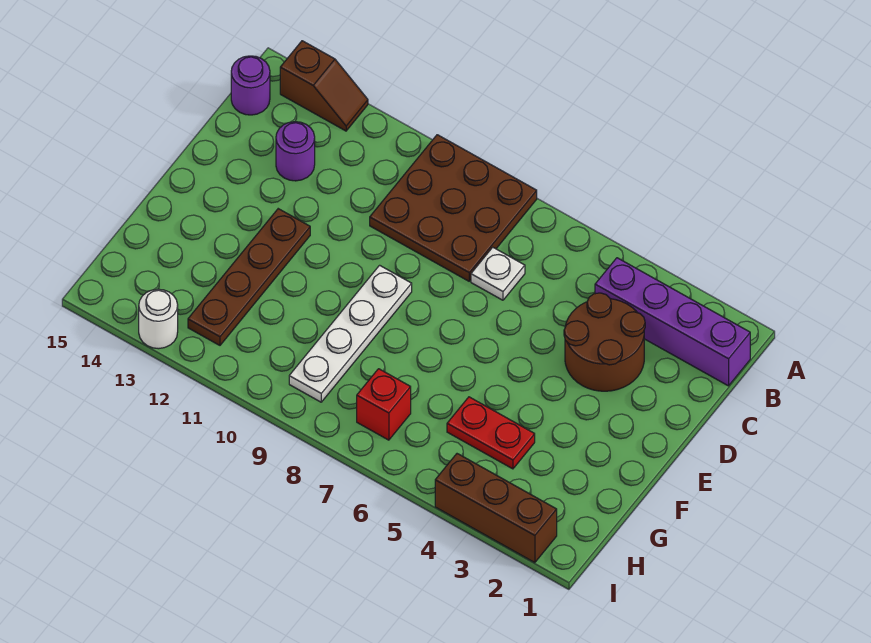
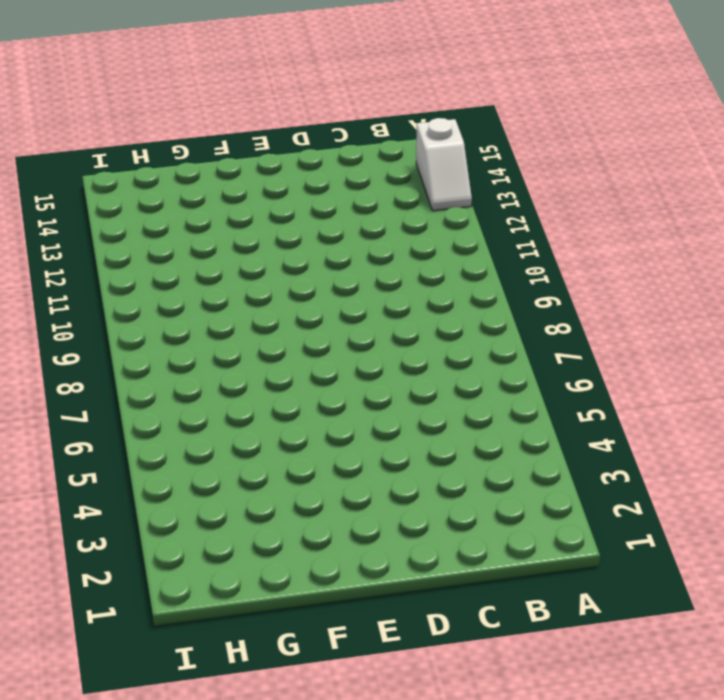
white 1x2 slope [416,118,472,211] -> brown 1x2 slope [280,41,368,131]
none -> brown 3x3 plate [370,135,537,281]
none -> purple 1x4 brick [595,258,750,386]
none -> purple 1x1 round brick [231,56,270,115]

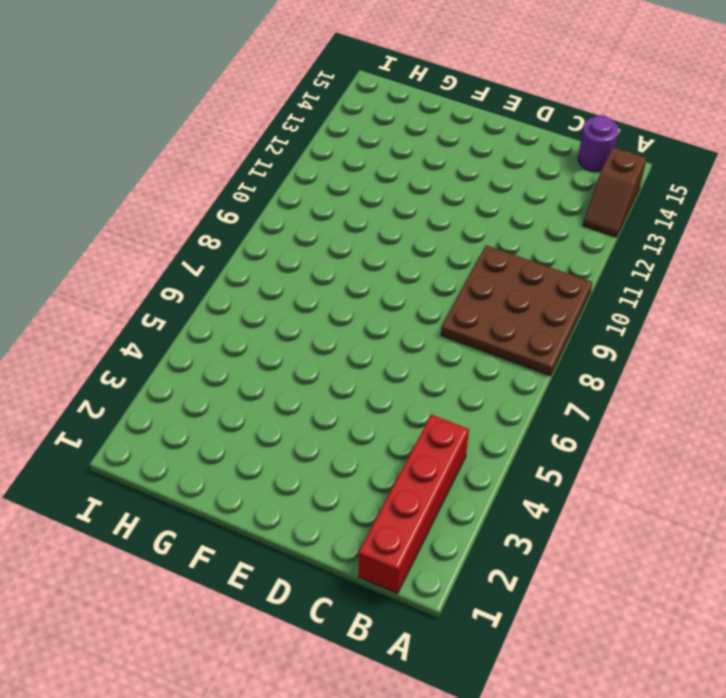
red 1x4 brick [359,415,469,593] -> purple 1x4 brick [595,258,750,386]
none -> brown 2x2 round brick [564,293,645,391]
none -> white 1x1 plate [471,247,525,300]
none -> purple 1x1 round brick [276,122,315,181]

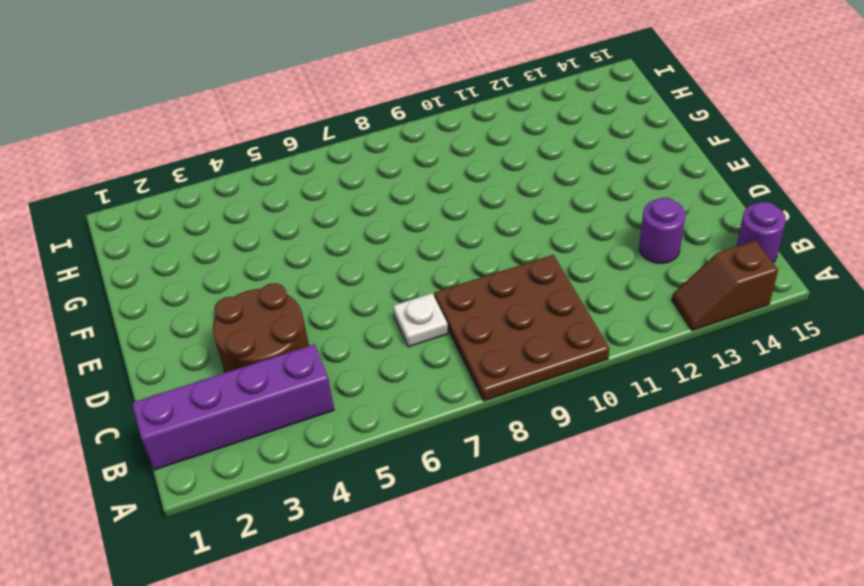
none -> white 1x4 plate [289,265,412,402]
none -> brown 1x4 plate [188,209,310,345]
none -> red 1x2 plate [447,397,535,469]

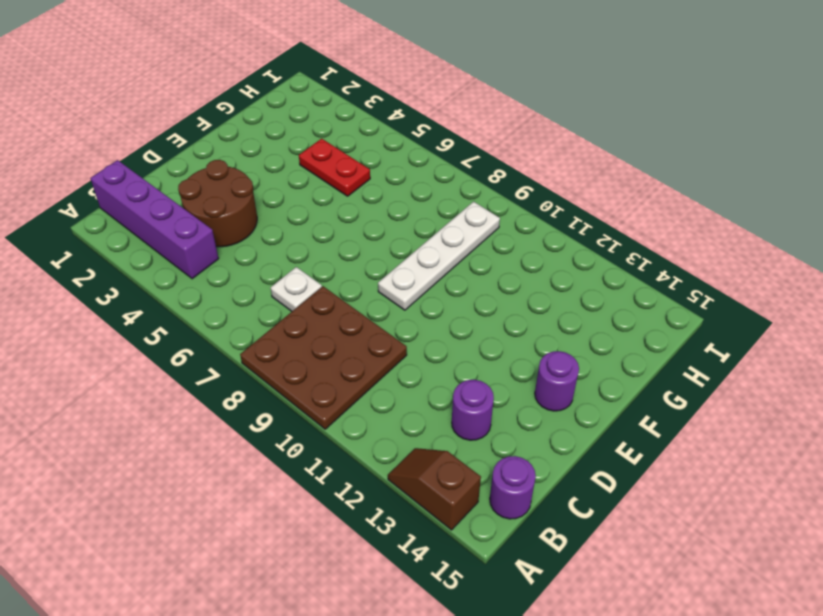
purple 1x1 round brick [535,351,579,411] -> none
none -> brown 1x4 plate [188,209,310,345]
none -> red 1x1 brick [357,369,411,440]
none -> brown 1x3 brick [435,454,557,563]

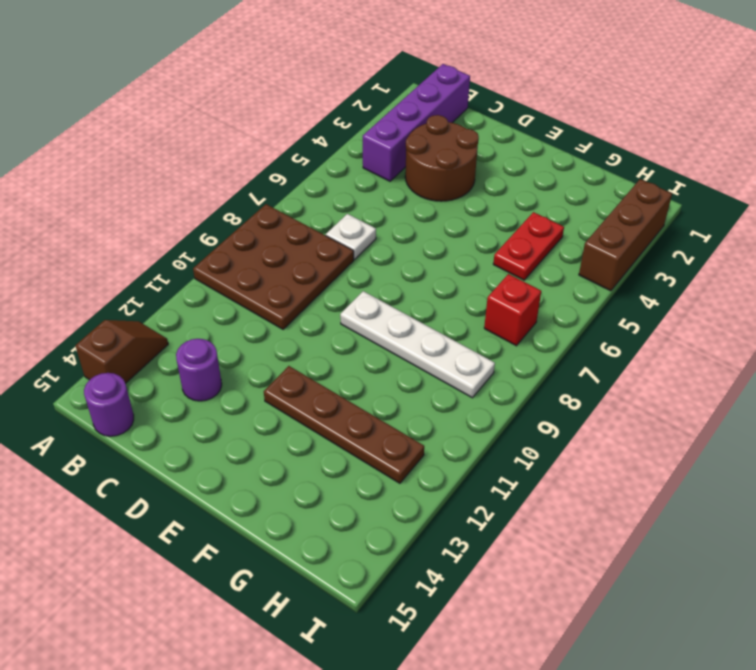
none -> white 1x1 round brick [139,289,178,349]

